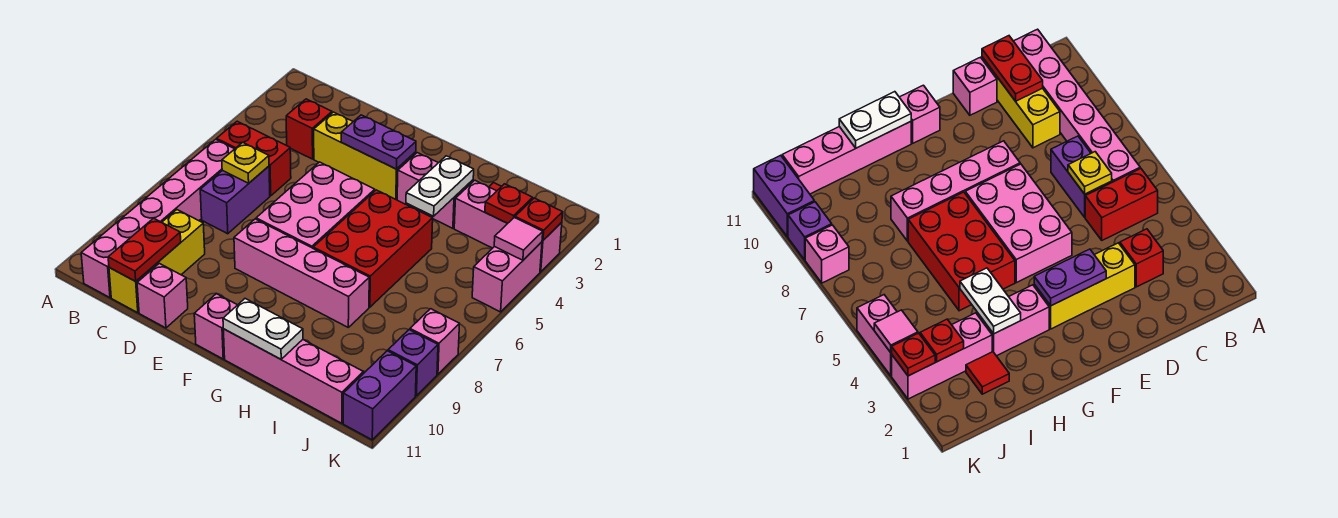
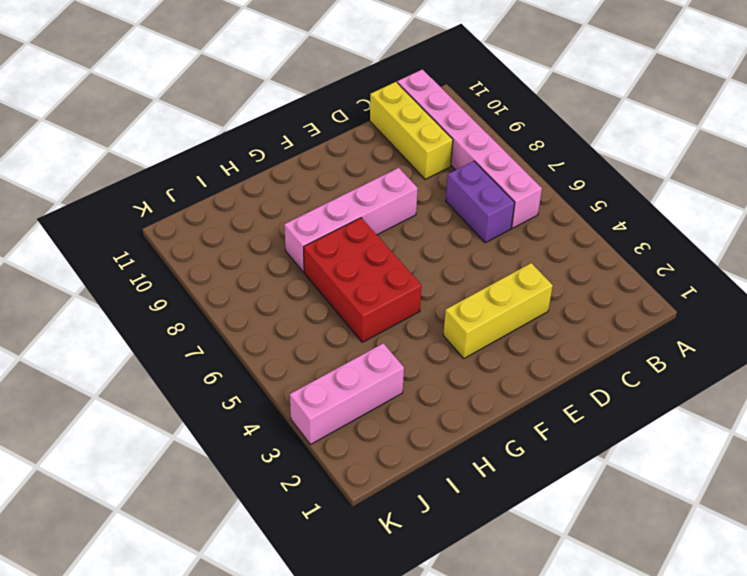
none -> red 1x2 brick [217,121,291,196]
none -> red 1x1 brick [286,99,332,159]
none -> pink 1x1 brick [137,263,188,328]

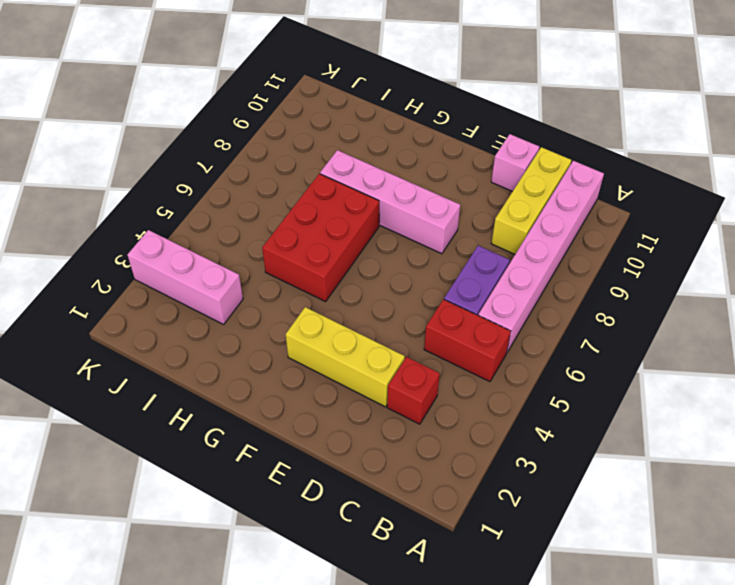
none -> pink 2x3 brick [256,162,375,248]
none -> pink 1x1 brick [194,294,237,359]
none -> pink 1x2 brick [397,153,473,228]

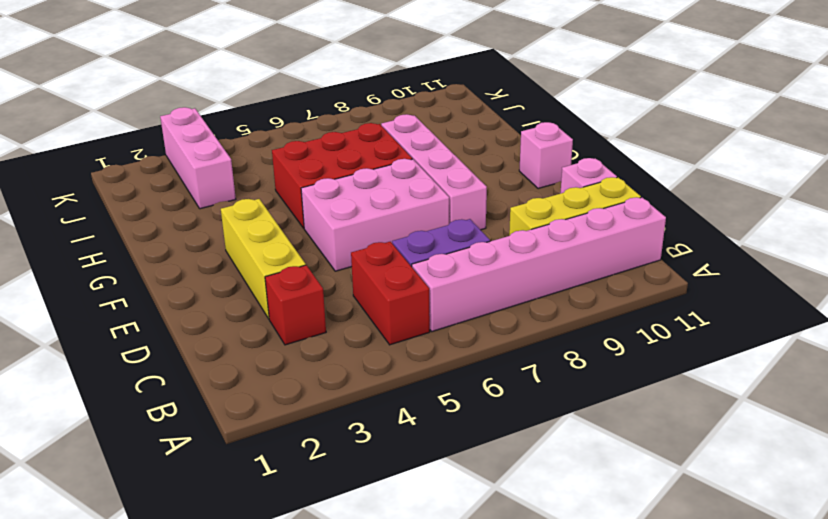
none -> pink 1x2 brick [397,153,473,228]
none -> pink 1x4 brick [223,329,363,423]
none -> red 1x1 tile [966,352,1009,394]

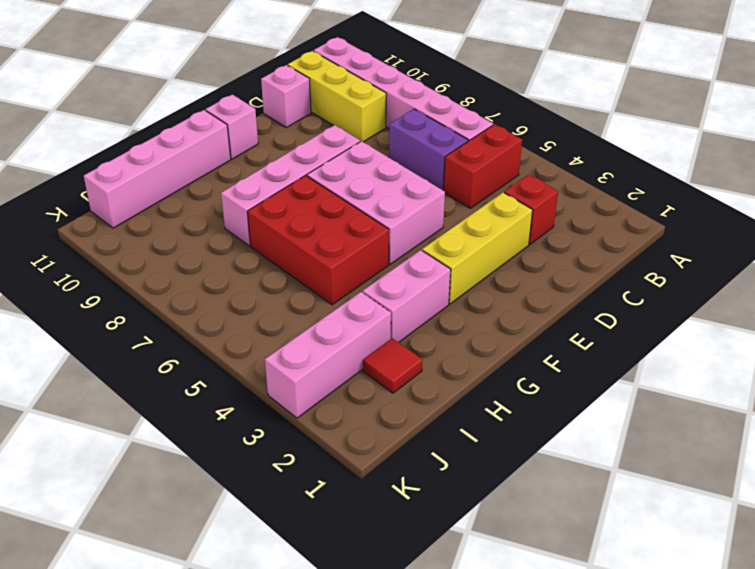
none -> pink 1x2 brick [472,242,542,312]
none -> pink 1x1 brick [410,309,460,374]
none -> purple 1x1 brick [388,330,438,396]

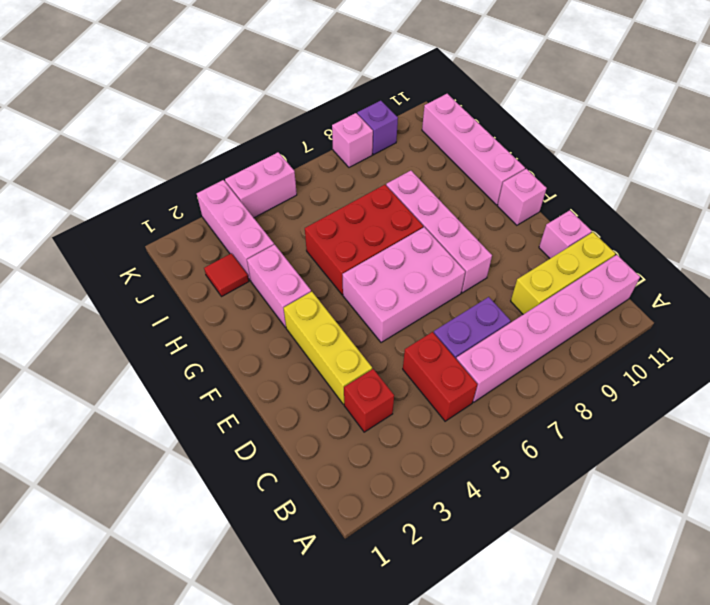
none -> purple 1x2 brick [343,351,416,440]
none -> yellow 1x1 plate [222,142,269,183]
none -> red 1x2 plate [108,218,181,281]

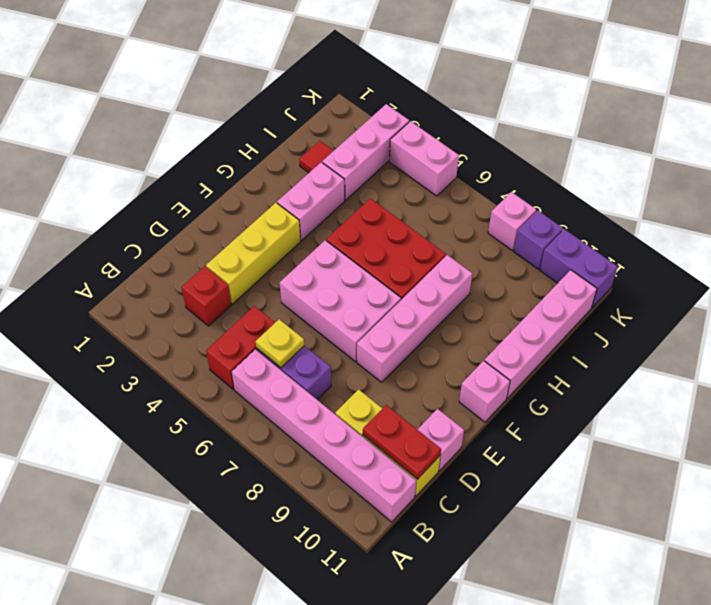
none -> purple 1x2 plate [341,115,416,169]
none -> white 1x2 plate [223,299,303,359]
none -> white 1x2 plate [406,156,474,216]

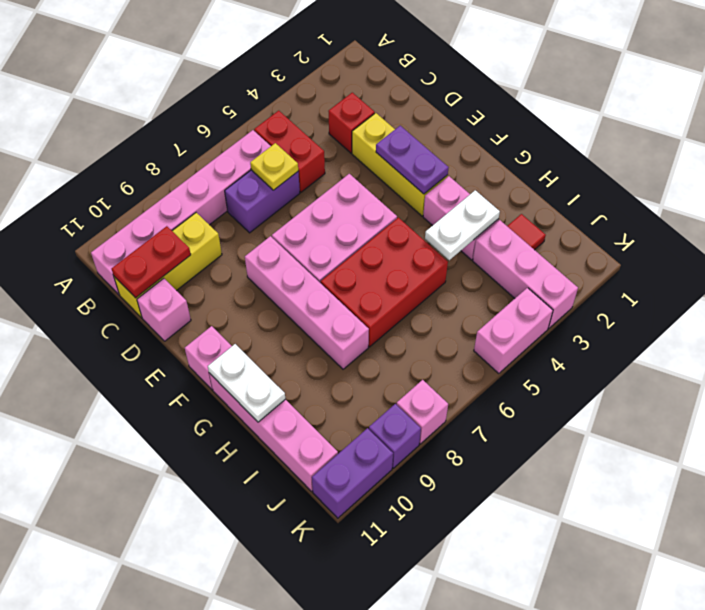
none -> red 1x1 plate [485,184,533,223]
none -> red 1x1 plate [515,198,563,240]
none -> pink 1x1 tile [494,218,543,260]

